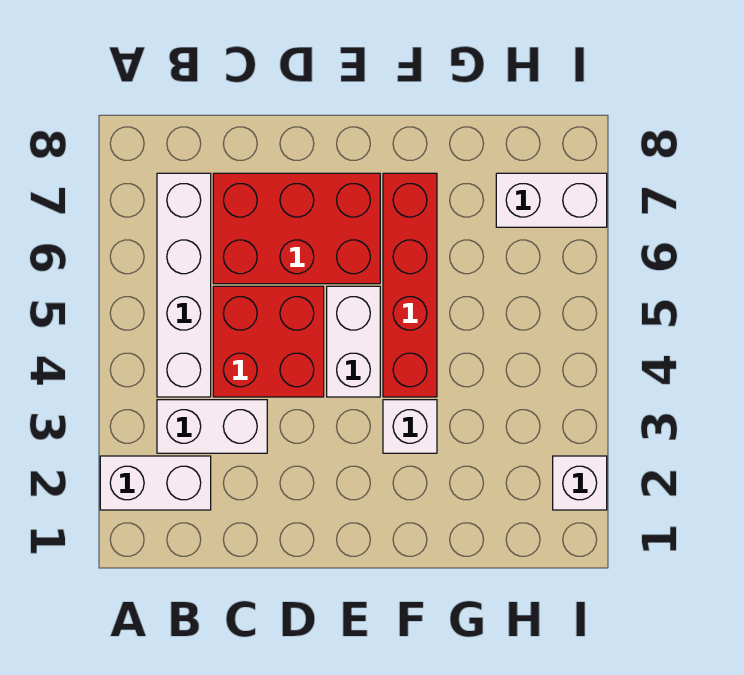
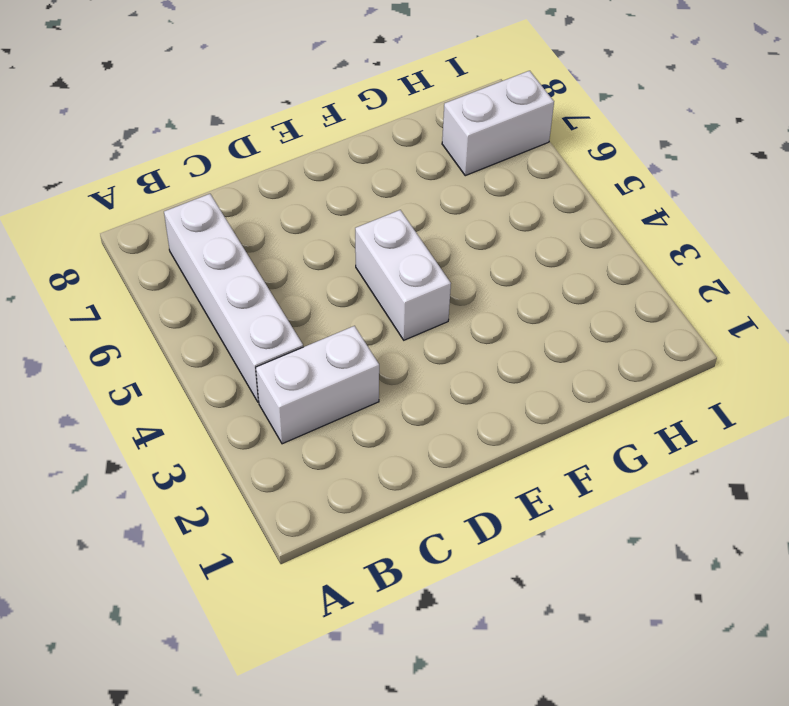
none -> white 1x2 brick [100,456,211,510]
none -> red 2x2 brick [213,286,324,397]

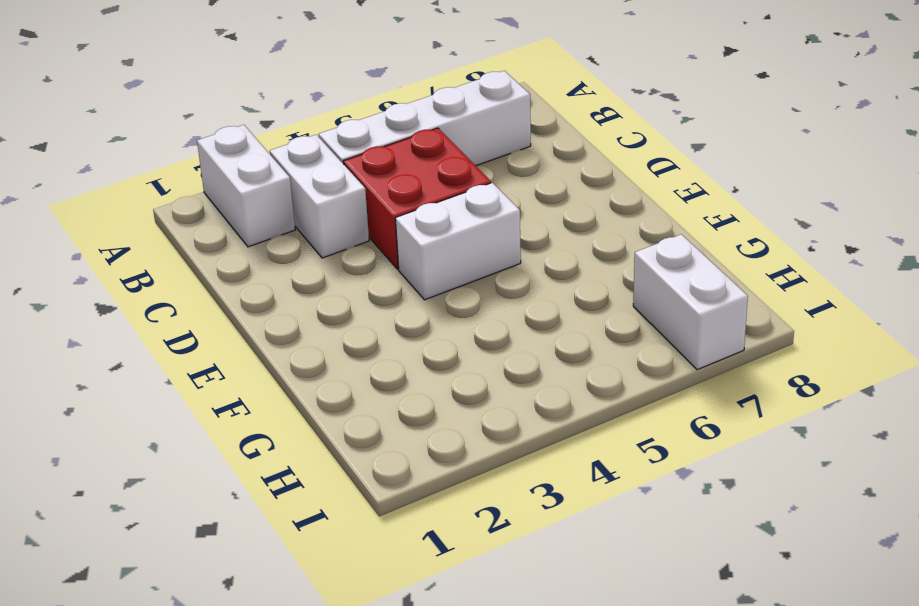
none -> red 2x3 brick [213,173,380,284]
none -> white 1x1 brick [383,400,437,453]

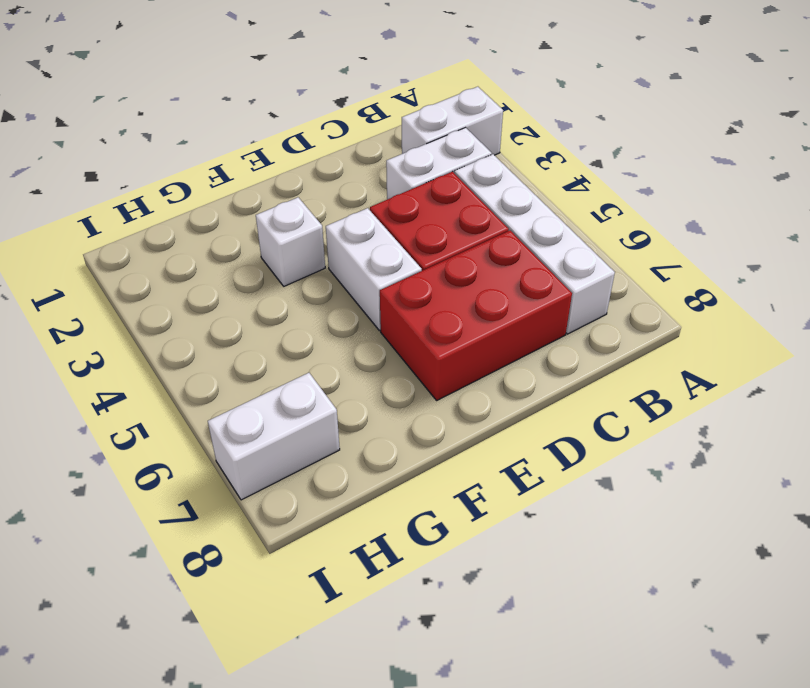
none -> red 1x4 brick [383,173,437,397]
none -> white 1x1 brick [553,456,607,510]

